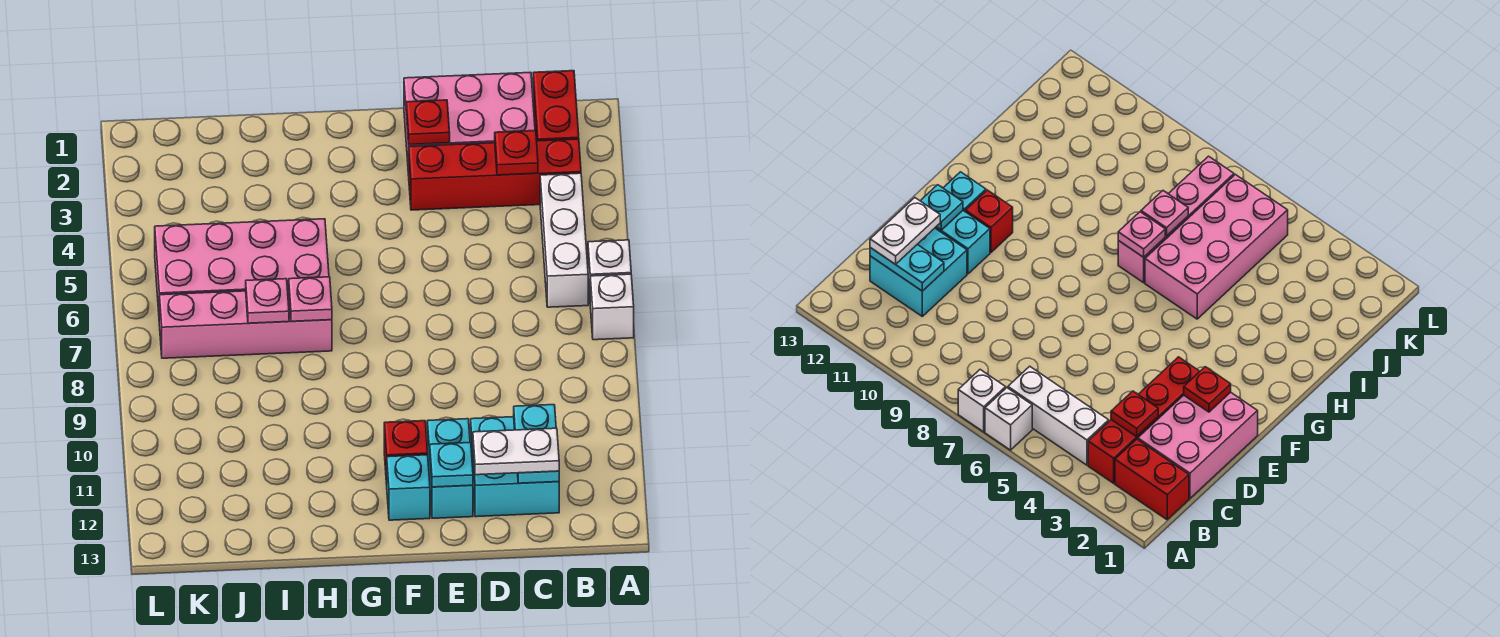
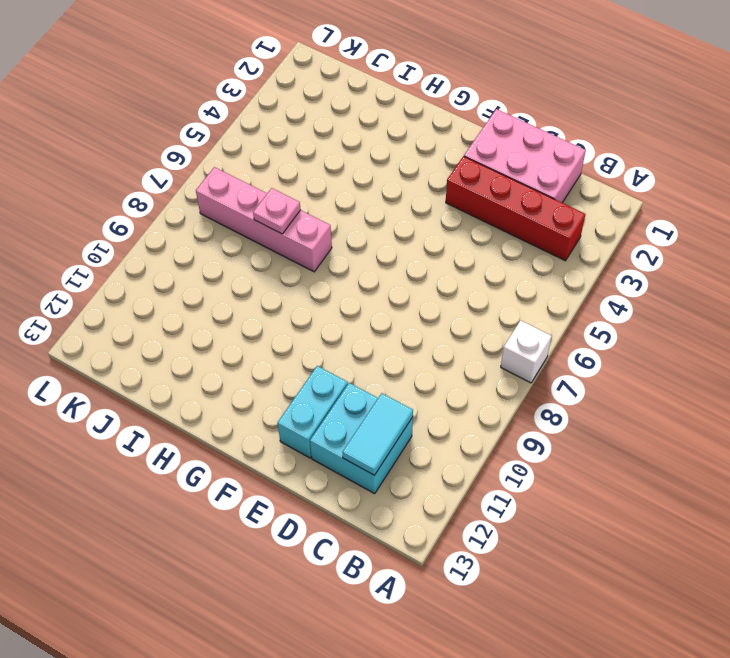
cyan 1x2 tile [342,393,413,475] -> cyan 1x2 plate [514,405,559,483]
none -> white 1x1 brick [588,240,631,294]
none -> red 1x2 brick [533,71,579,141]
none -> white 1x3 brick [540,173,588,307]

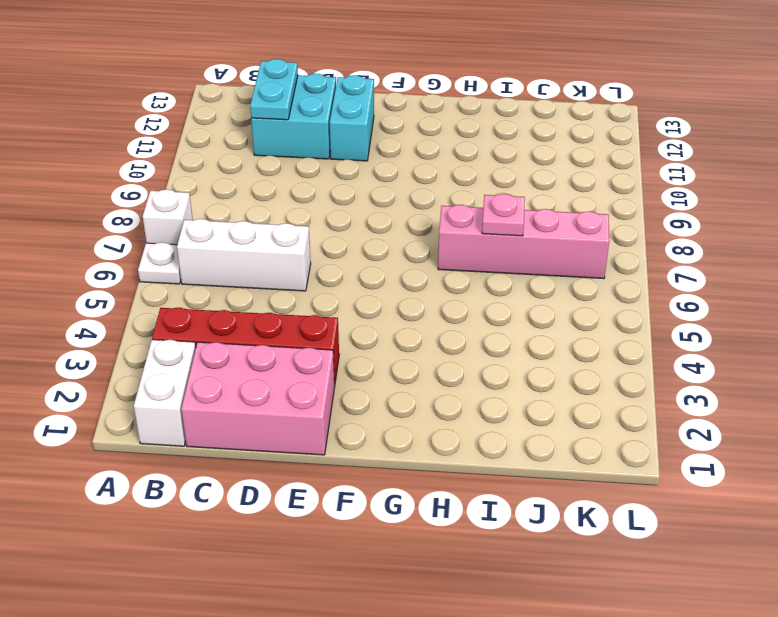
white 1x1 plate [138,242,181,284] -> white 1x1 brick [588,240,631,294]
white 1x2 brick [134,340,196,446] -> red 1x2 brick [533,71,579,141]
white 1x3 brick [177,219,311,291] -> white 1x3 brick turned to [540,173,588,307]
none -> red 1x1 brick [384,421,428,484]
none -> cyan 1x1 brick [387,455,430,520]
none -> pink 2x4 brick [155,219,329,311]

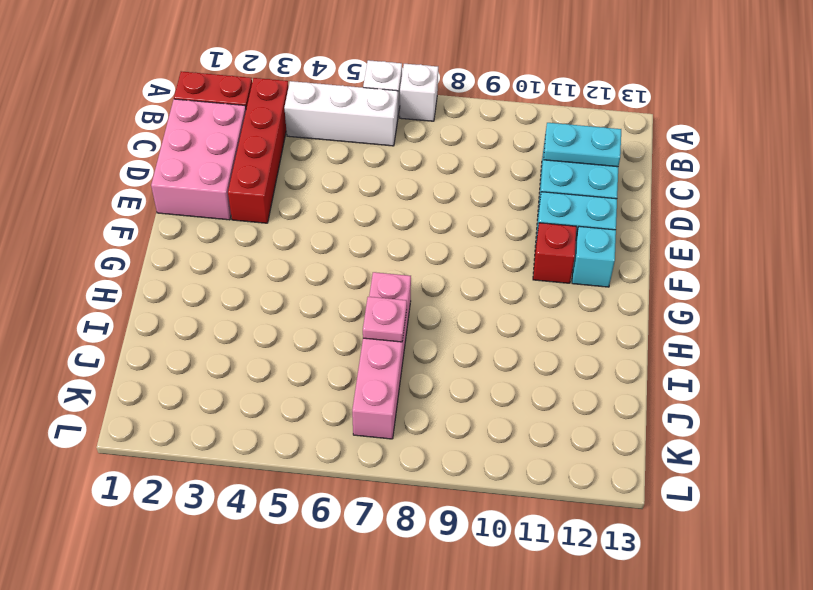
none -> pink 2x4 brick [155,219,329,311]
none -> red 1x1 plate [495,131,538,175]
none -> red 1x1 plate [406,100,450,145]

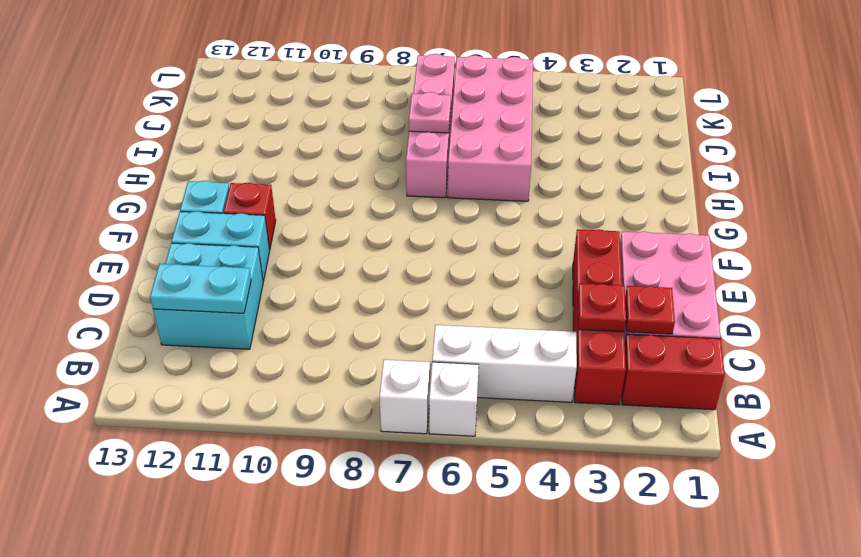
red 1x1 plate [625,286,675,334] -> red 1x1 plate moved to [406,100,450,145]
none -> cyan 1x1 plate [430,443,473,487]
none -> pink 1x1 plate [289,277,332,321]
none -> white 1x2 plate [473,428,559,475]

